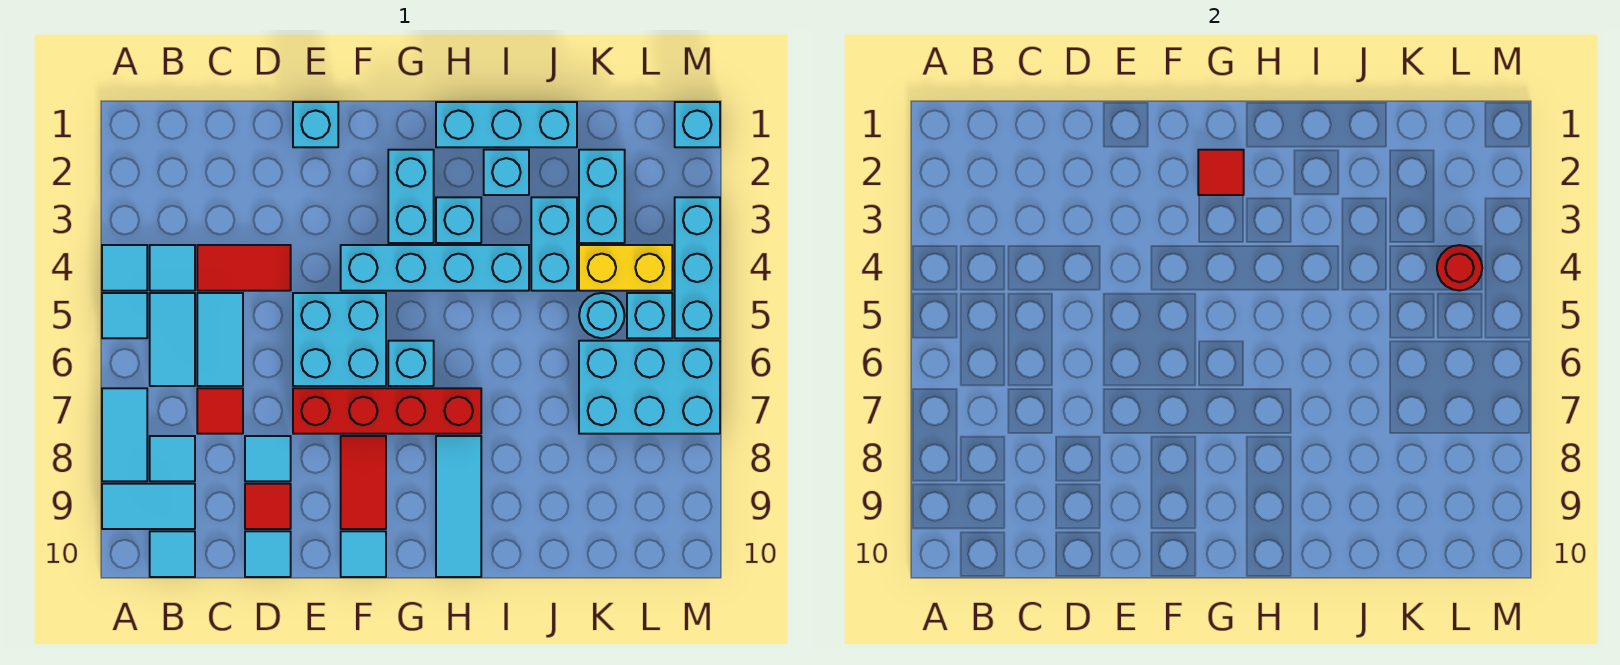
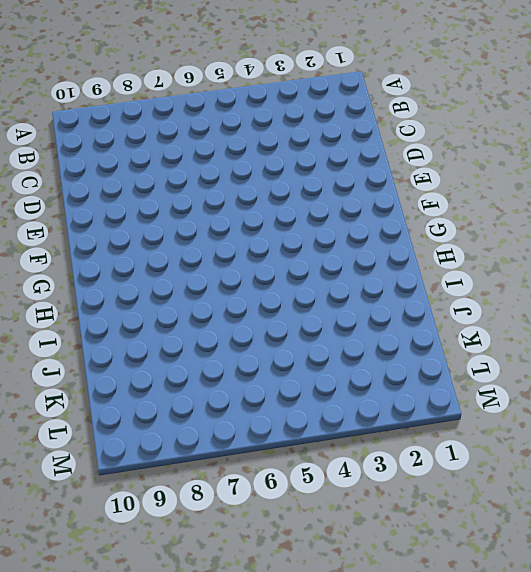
none -> cyan 1x1 tile [102,245,147,291]
none -> cyan 1x1 tile [102,293,147,338]
none -> cyan 1x2 tile [102,388,147,481]
none -> cyan 1x2 tile [102,484,195,529]

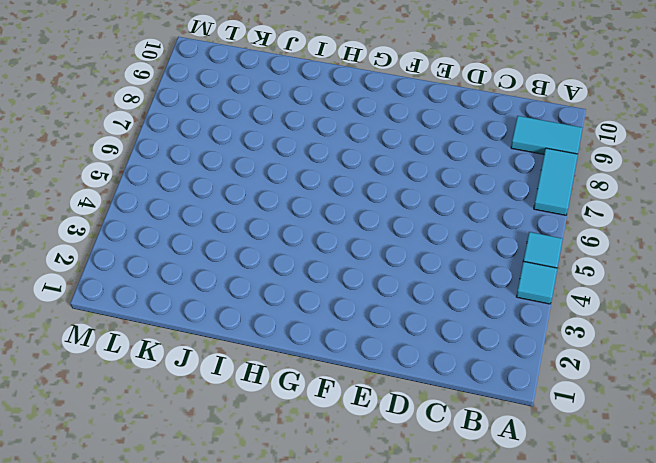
none -> cyan 1x1 tile [150,245,195,291]
none -> cyan 1x2 tile [150,293,195,386]
none -> cyan 1x1 tile [150,436,195,481]
none -> cyan 1x1 tile [150,531,195,577]

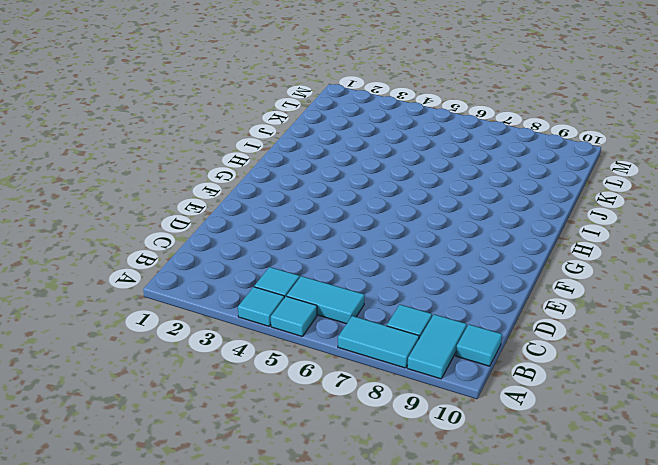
none -> red 1x2 tile [197,245,291,291]
none -> cyan 1x2 tile [197,293,243,386]
none -> red 1x1 tile [197,388,243,434]
none -> cyan 1x1 tile [245,436,291,481]

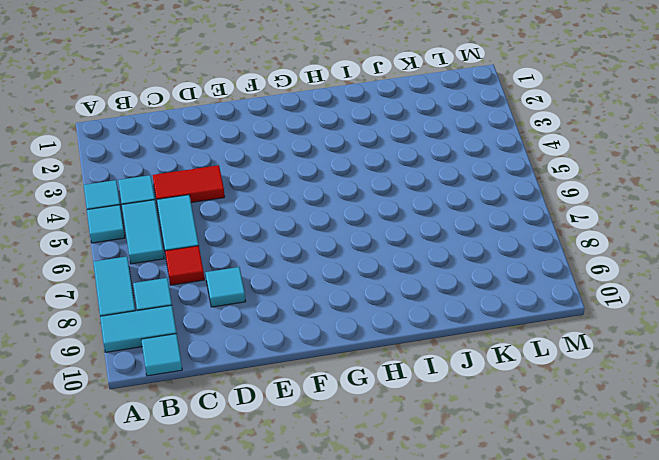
none -> red 1x1 tile [245,484,291,529]
none -> cyan 1x1 tile [245,531,291,577]
none -> cyan 1x1 brick [293,102,338,147]
none -> cyan 2x2 brick [293,293,386,386]

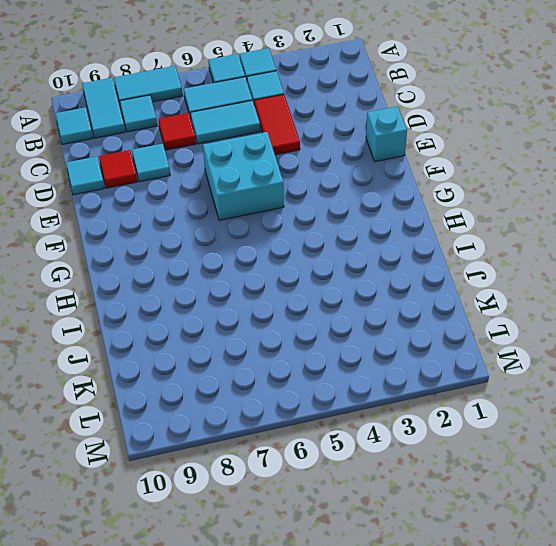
none -> red 1x4 brick [293,388,481,434]
none -> cyan 1x4 brick [341,245,529,291]
none -> red 1x2 tile [341,436,386,529]
none -> cyan 1x1 tile [341,531,386,577]

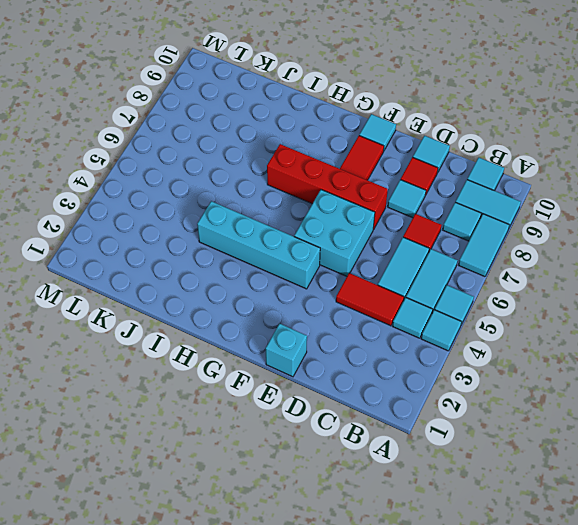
none -> cyan 1x2 brick [388,150,434,243]
none -> cyan 1x1 brick [388,341,434,386]
none -> cyan 1x3 brick [436,102,577,147]
none -> cyan 1x1 brick [436,197,481,243]

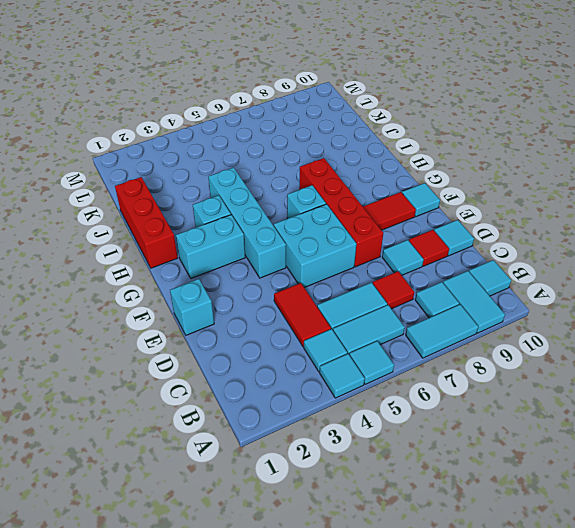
red 1x3 brick [115,177,178,268] -> cyan 1x3 brick [436,102,577,147]
none -> cyan 1x3 tile [436,436,481,577]
none -> cyan 1x1 brick [484,150,529,195]
none -> cyan 1x2 brick [531,197,577,291]
none -> cyan 1x2 brick [579,150,625,243]

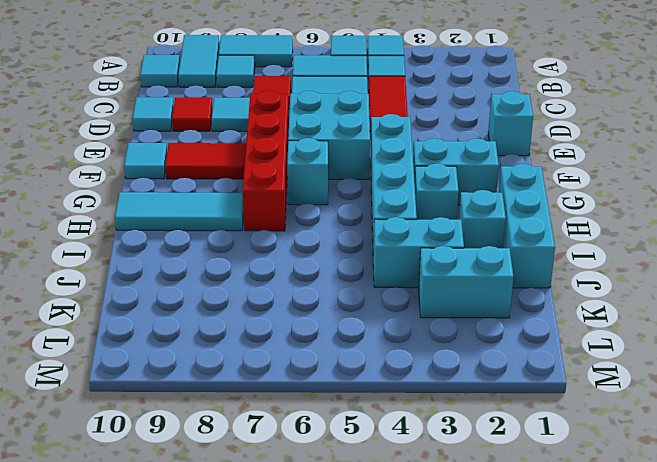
none -> yellow 1x2 brick [579,245,672,291]
none -> cyan 1x1 round brick [579,293,625,338]
none -> cyan 2x3 brick [579,341,720,434]
none -> cyan 1x1 brick [627,293,672,338]

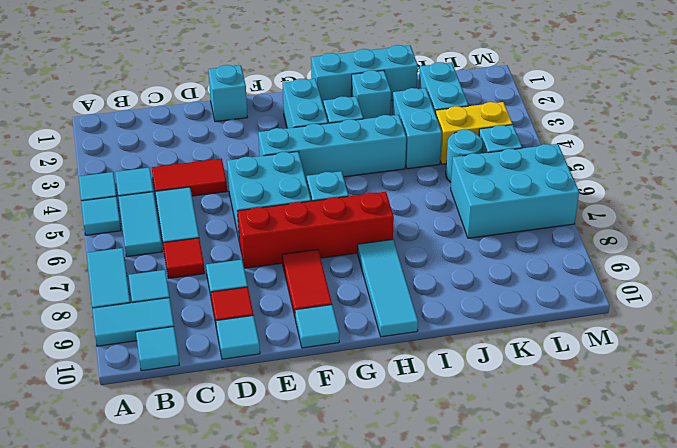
none -> cyan 1x1 brick [675,102,720,147]
none -> cyan 1x3 brick [675,197,720,338]
none -> red 1x1 tile [1198,150,1244,195]
none -> red 1x1 round brick [1437,245,1482,291]

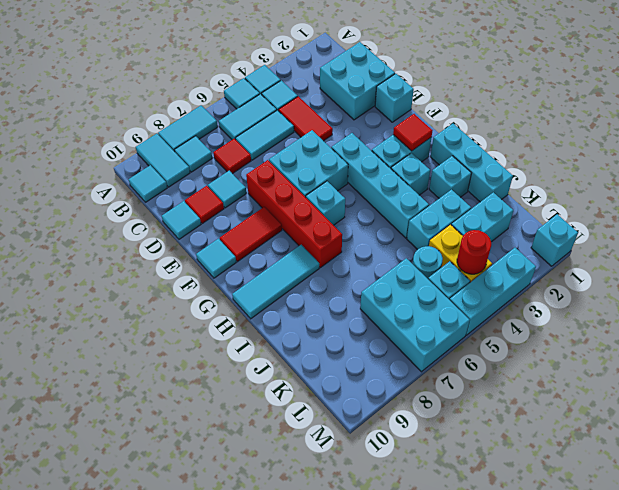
cyan 2x2 brick [320,42,395,120] -> none

